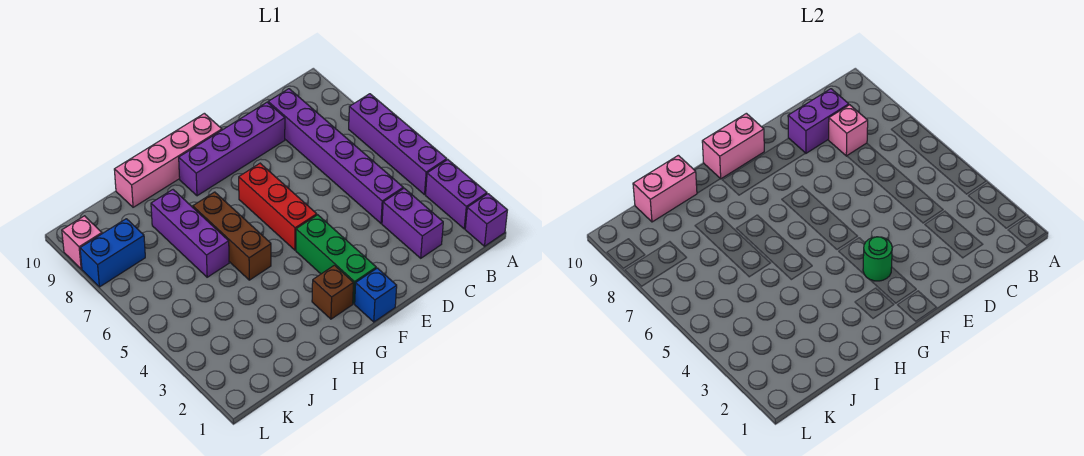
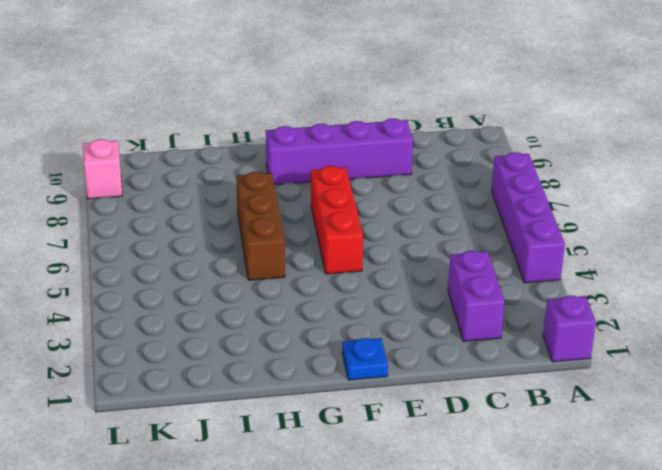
blue 1x1 plate [342,338,388,380] -> blue 1x1 brick [355,268,397,322]
none -> purple 1x2 brick [426,160,487,229]
none -> purple 1x6 brick [268,89,403,223]
none -> green 1x3 brick [296,215,376,304]

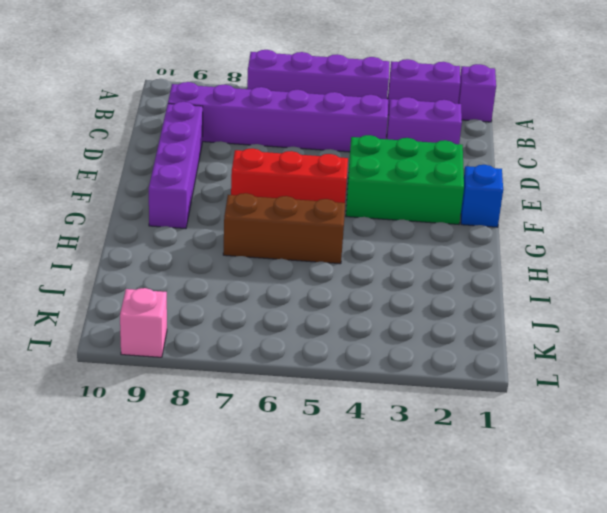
green 2x3 brick [346,135,464,224] -> green 1x3 brick [296,215,376,304]
none -> pink 1x4 brick [114,113,222,207]
none -> brown 1x1 brick [312,265,354,319]
none -> purple 1x3 brick [151,190,229,277]

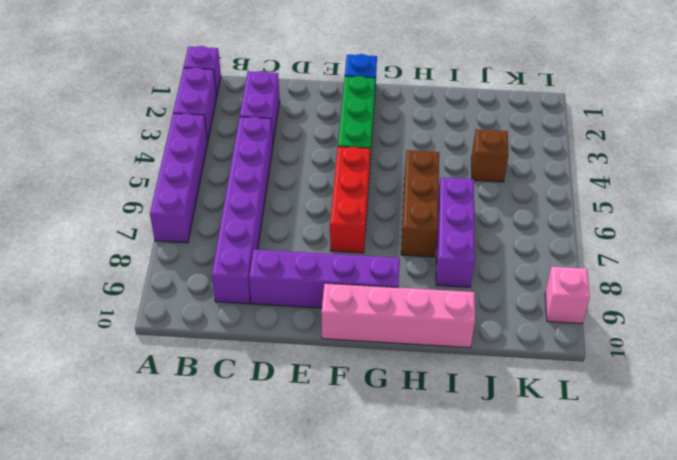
brown 1x1 brick [472,129,508,182] -> brown 1x1 brick moved to [312,265,354,319]
none -> blue 1x2 brick [80,219,145,287]
none -> pink 1x1 brick [828,105,868,156]
none -> purple 1x2 brick [788,89,849,153]

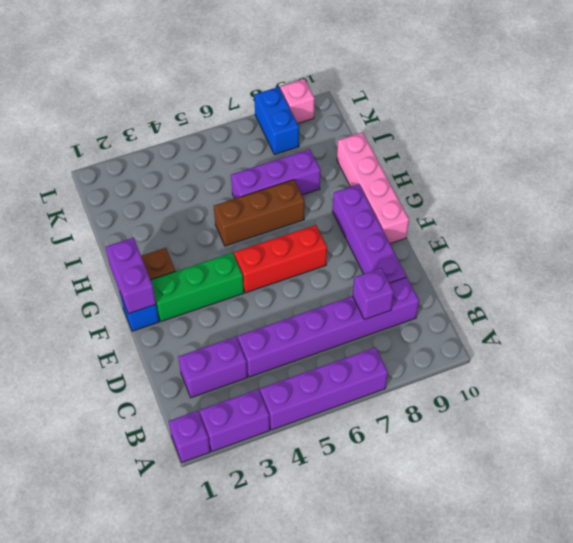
purple 1x1 brick [353,268,394,320] -> pink 1x1 brick [828,105,868,156]
purple 1x2 brick [106,238,156,314] -> purple 1x2 brick moved to [788,89,849,153]
none -> green 1x1 round brick [863,237,892,281]
none -> pink 1x2 brick [702,113,764,179]
none -> pink 1x2 brick [633,155,697,222]

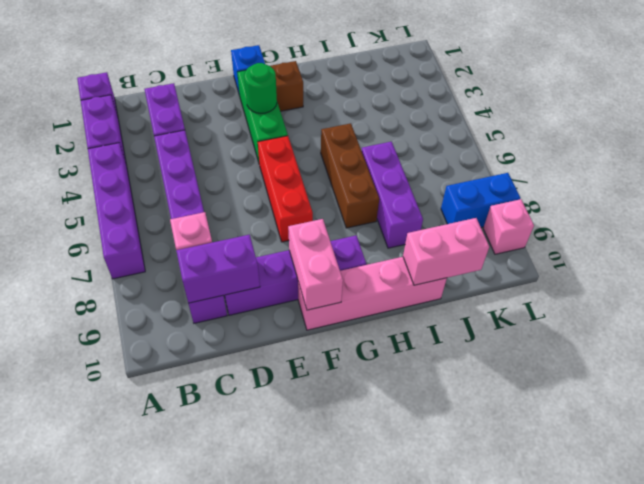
pink 1x2 brick [288,219,343,310] -> pink 1x2 brick turned to [702,113,764,179]

